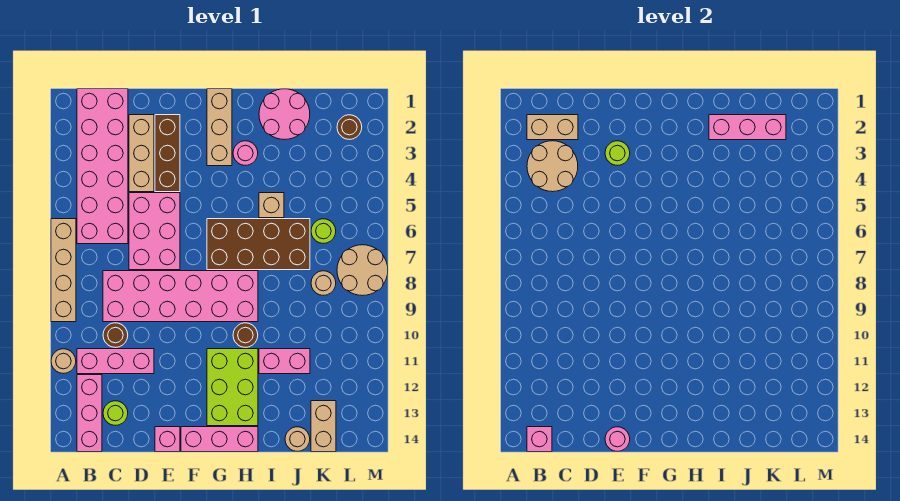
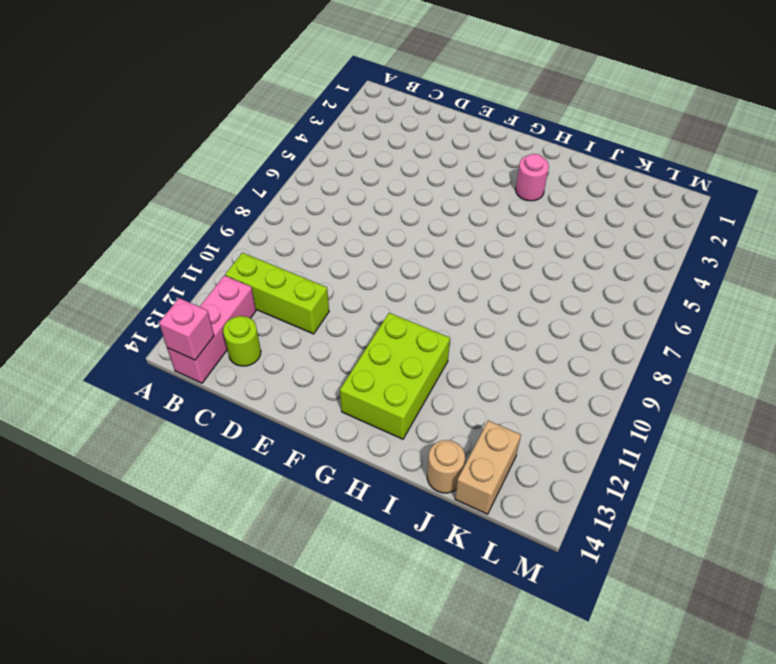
lime 1x3 brick [225,253,329,334] -> pink 1x3 brick [77,349,154,374]
none -> tan 1x4 brick [51,219,76,322]
none -> tan 1x1 round brick [51,349,76,373]
none -> pink 2x6 brick [77,89,128,244]
none -> pink 2x6 brick [103,271,258,322]

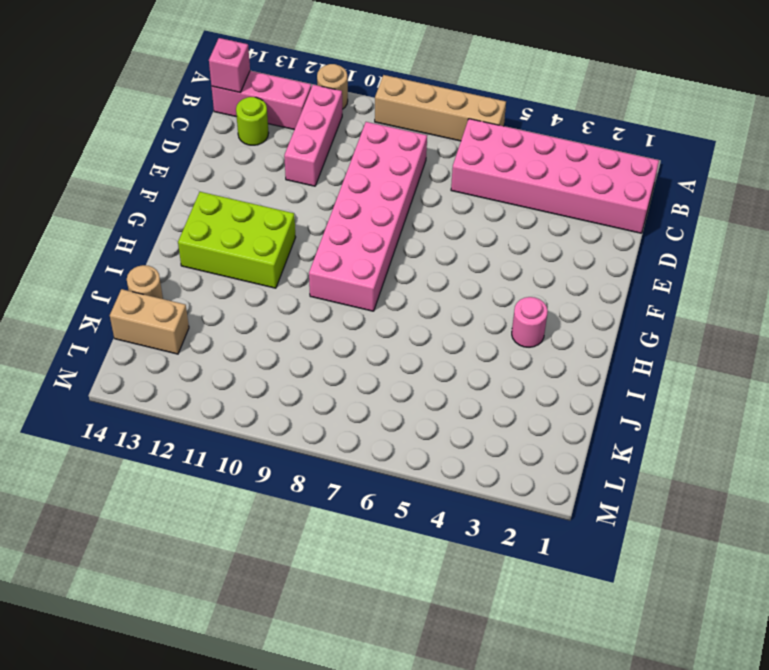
none -> brown 1x1 round brick [103,323,128,347]
none -> tan 1x3 brick [129,115,154,192]
none -> pink 2x3 brick [129,193,180,270]
none -> brown 1x3 brick [155,115,180,192]

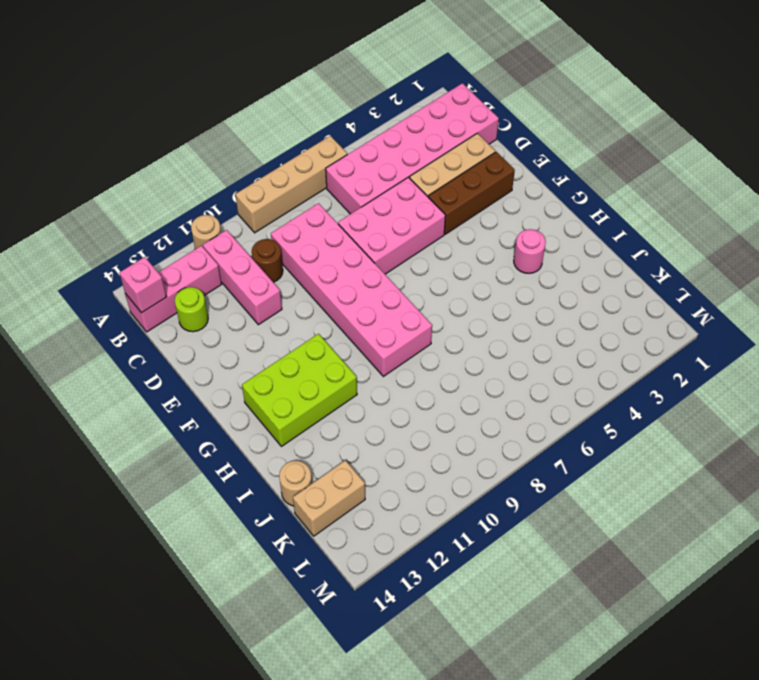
none -> pink 1x1 brick [155,427,180,452]
none -> pink 1x3 brick [181,427,258,452]
none -> tan 1x3 brick [207,89,232,166]
none -> brown 2x4 brick [207,219,310,270]

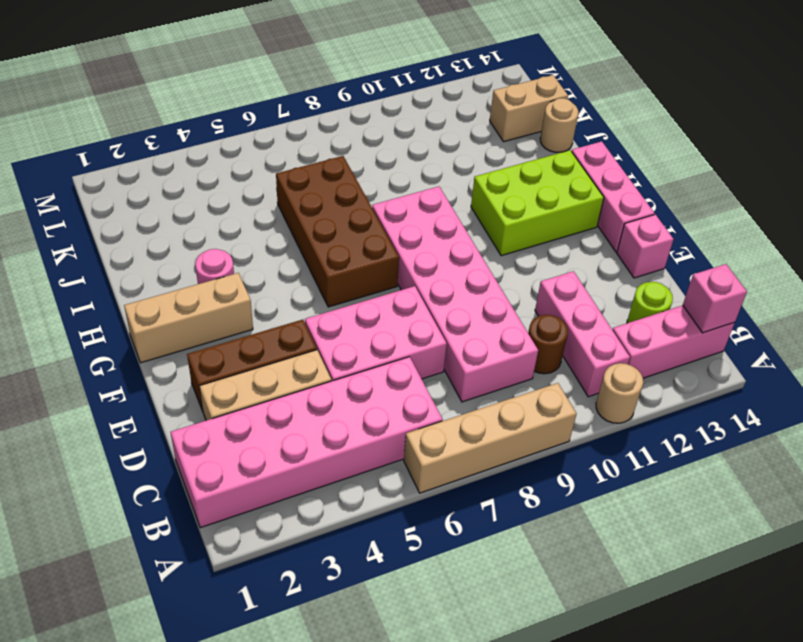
none -> brown 1x1 round brick [233,323,258,347]
none -> pink 2x2 round brick [259,89,310,140]
none -> tan 1x1 brick [259,193,284,218]
none -> pink 1x2 brick [259,349,310,374]

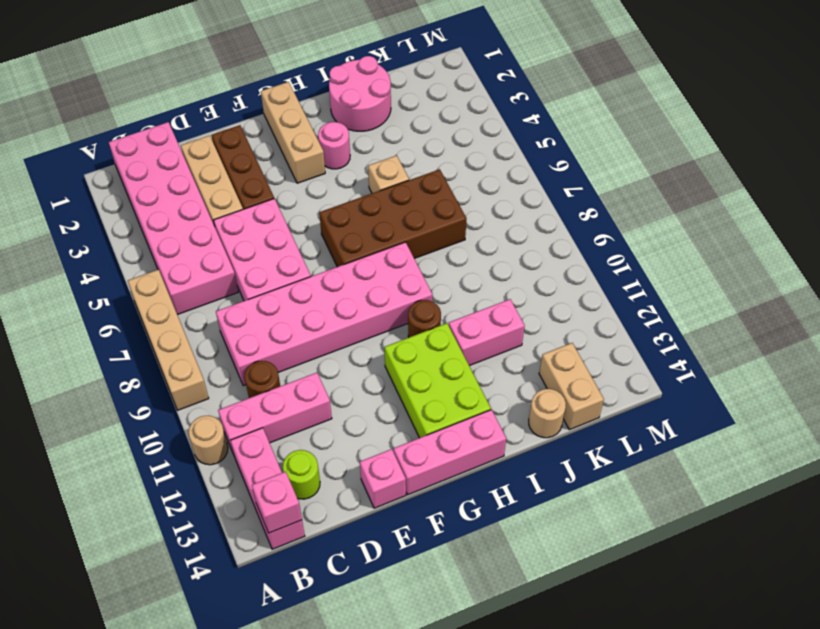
none -> lime 1x1 round brick [311,219,336,243]
none -> tan 1x1 round brick [311,271,336,295]
none -> brown 1x1 round brick [337,115,362,139]
none -> tan 2x2 round brick [337,245,388,296]

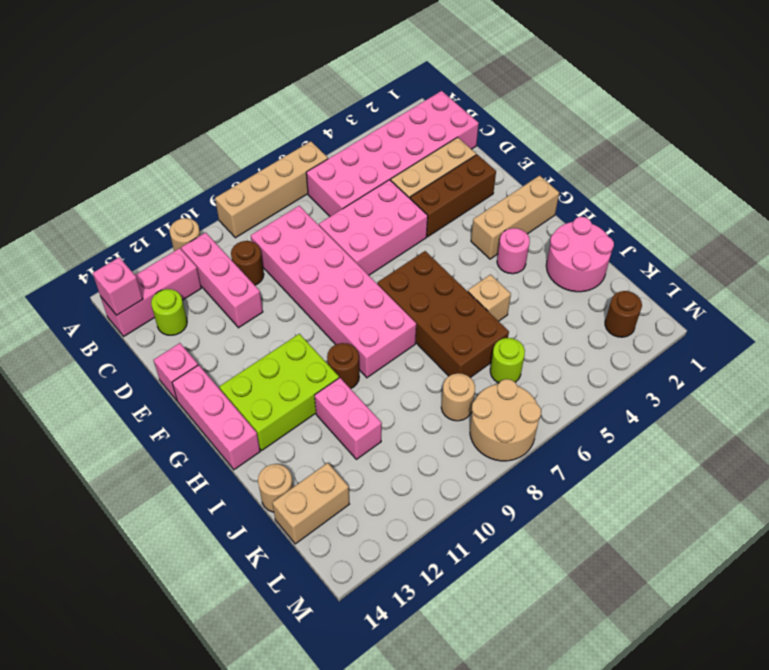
none -> tan 1x2 brick [527,115,578,140]
none -> tan 2x2 round brick [527,141,578,192]
none -> lime 1x1 round brick [605,141,630,165]
none -> pink 1x1 round brick [605,427,630,451]

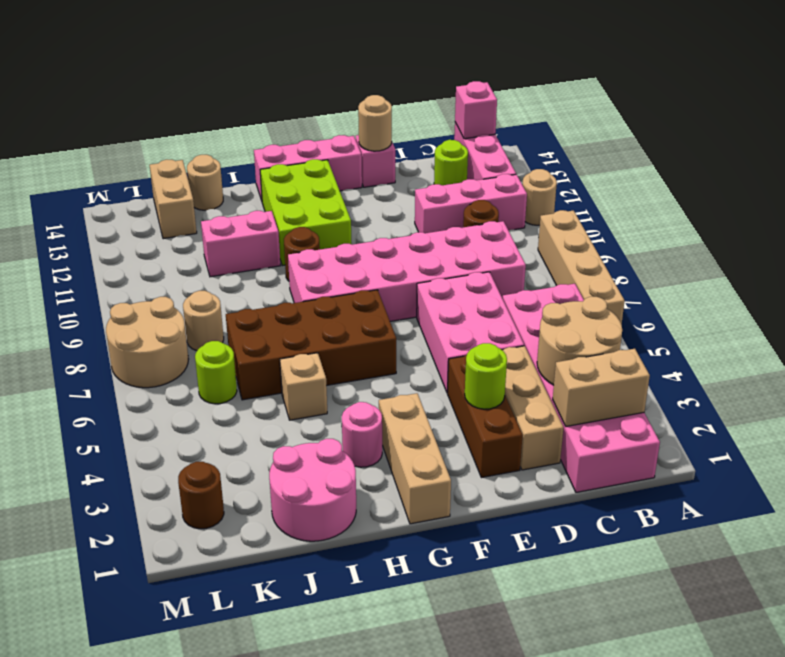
tan 1x1 round brick [358,95,392,151] -> pink 1x1 round brick [605,427,630,451]
none -> pink 1x3 brick [709,115,786,140]

